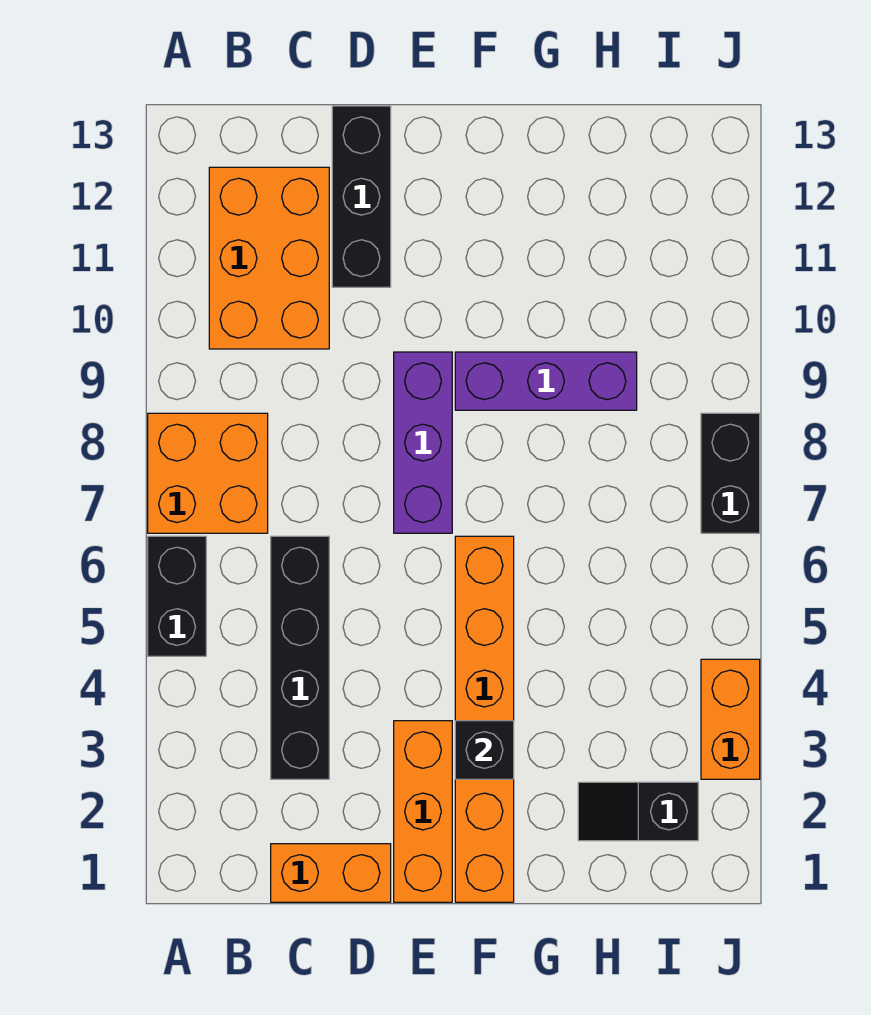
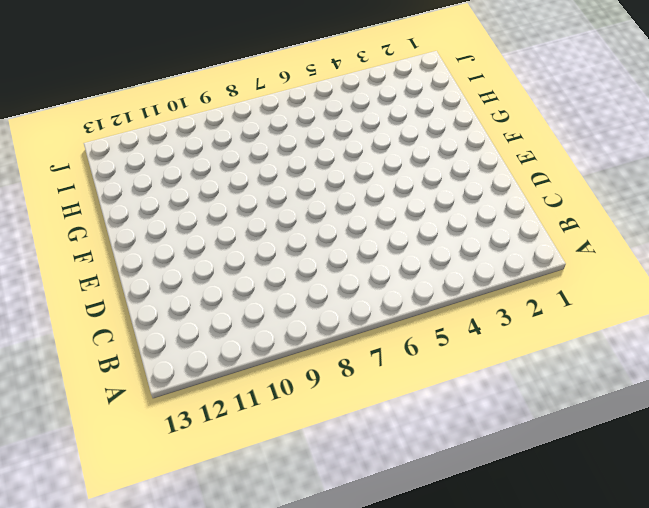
none -> black 1x2 brick [148,536,206,656]
none -> orange 2x2 brick [148,413,268,533]
none -> orange 2x3 brick [209,167,329,349]

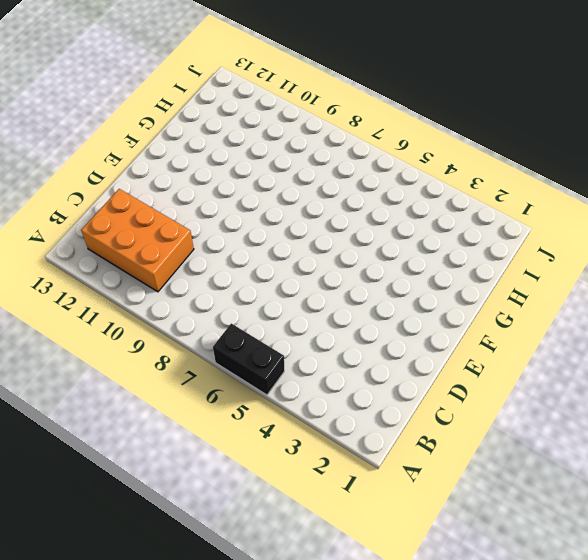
none -> orange 2x2 brick [148,413,268,533]
none -> orange 1x2 brick [271,844,391,902]
none -> black 1x4 brick [271,536,329,779]

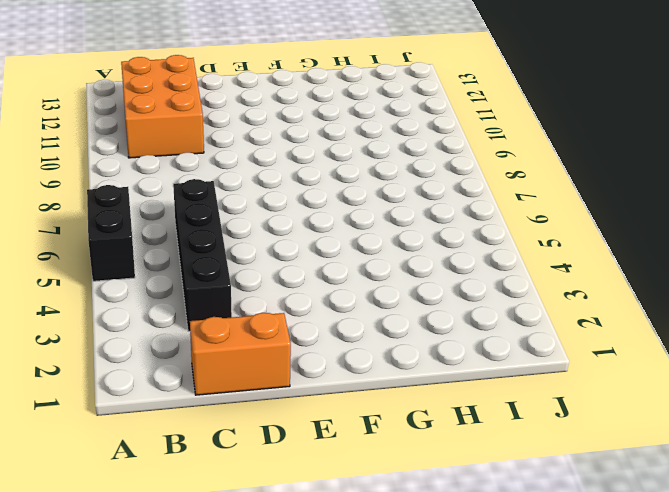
none -> orange 2x2 brick [148,413,268,533]
none -> black 1x3 brick [332,106,391,287]
none -> orange 1x3 brick [394,721,452,902]

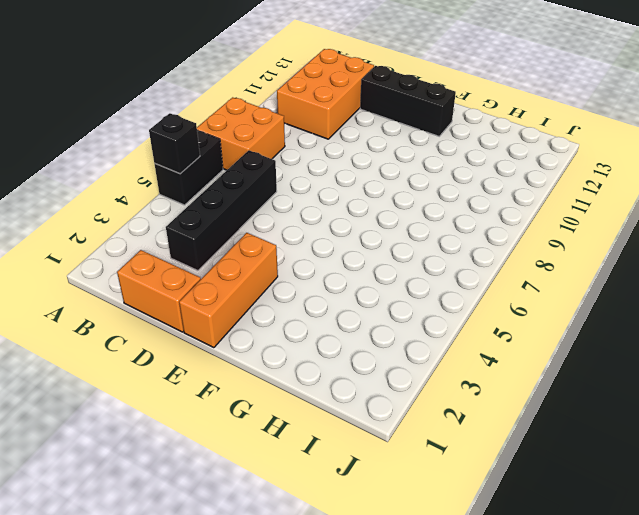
black 1x1 brick [149,113,200,174] -> black 1x1 brick moved to [455,721,514,779]
black 1x3 brick [360,66,456,136] -> black 1x3 brick turned to [332,106,391,287]
none -> purple 1x3 brick [394,352,452,533]
none -> orange 1x6 brick [455,536,514,902]
none -> purple 1x3 brick [455,352,637,410]

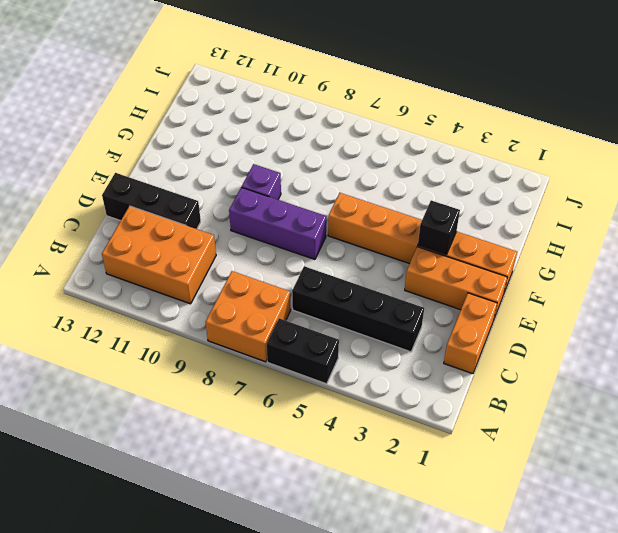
purple 1x1 brick [242,164,281,200] -> purple 1x3 brick [455,352,637,410]
none -> black 1x2 slope [578,782,698,841]
none -> orange 1x2 brick [701,659,760,779]
none -> black 1x2 brick [701,413,760,533]

